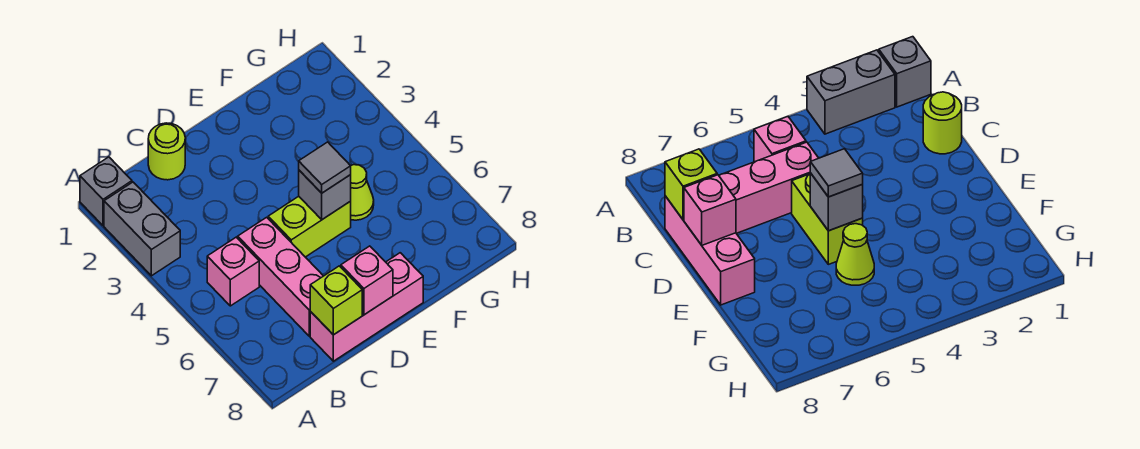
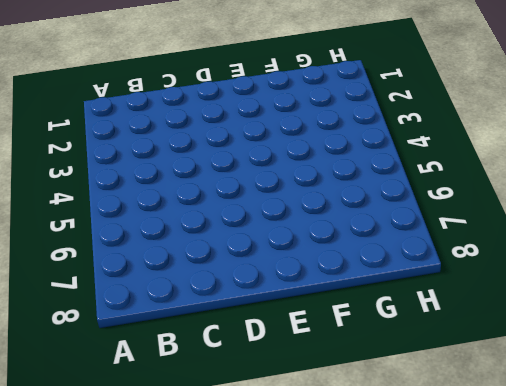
none -> grey 1x1 brick [80,157,132,226]
none -> grey 1x2 brick [104,182,180,276]
none -> pink 1x1 brick [207,237,259,306]

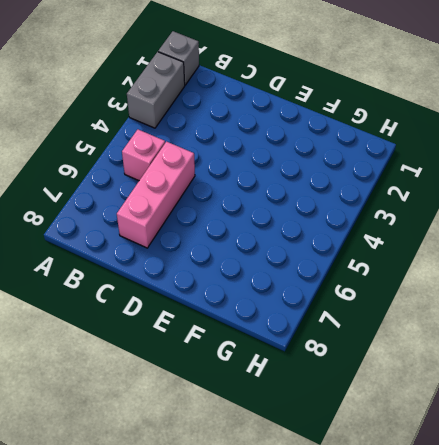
none -> lime 1x1 round brick [148,123,185,180]
none -> pink 1x3 brick [310,253,423,361]
none -> lime 1x2 brick [268,196,351,257]

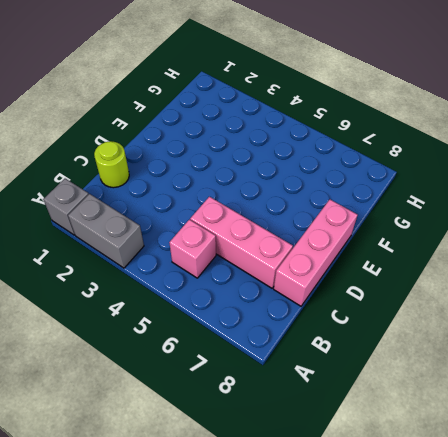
none -> lime 1x2 brick [268,196,351,257]
none -> lime 1x1 cone [351,165,374,220]
none -> lime 1x1 brick [310,266,362,335]

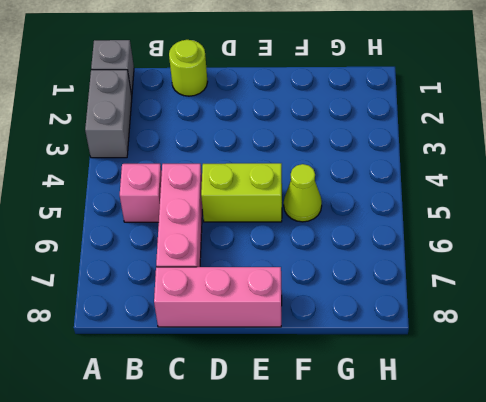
none -> lime 1x1 brick [310,266,362,335]
none -> pink 1x1 brick [341,246,393,315]
none -> grey 1x1 brick [299,170,351,219]

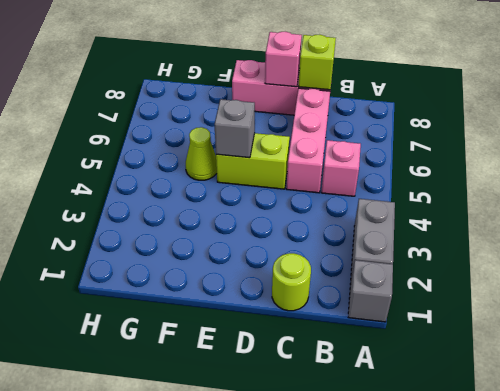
none -> grey 1x1 tile [299,142,351,193]

